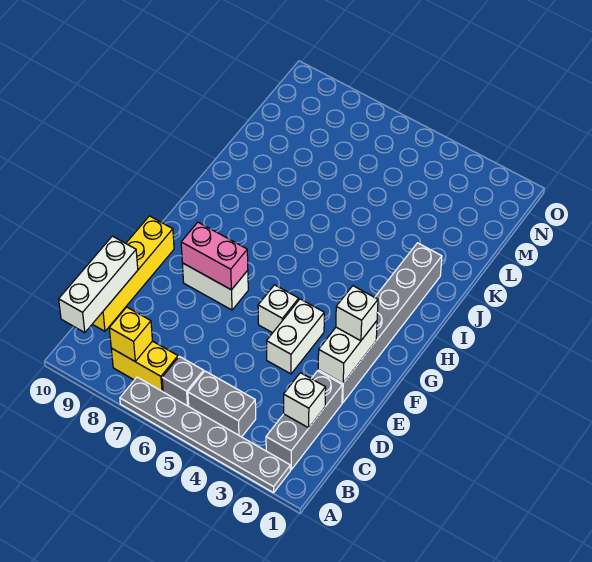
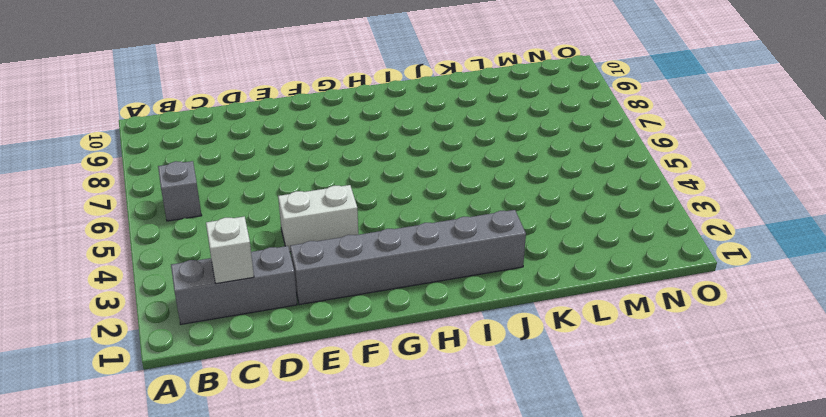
none -> grey 1x6 plate [120,377,290,493]
none -> grey 1x2 brick [188,371,256,437]
none -> yellow 1x2 brick [111,341,178,392]

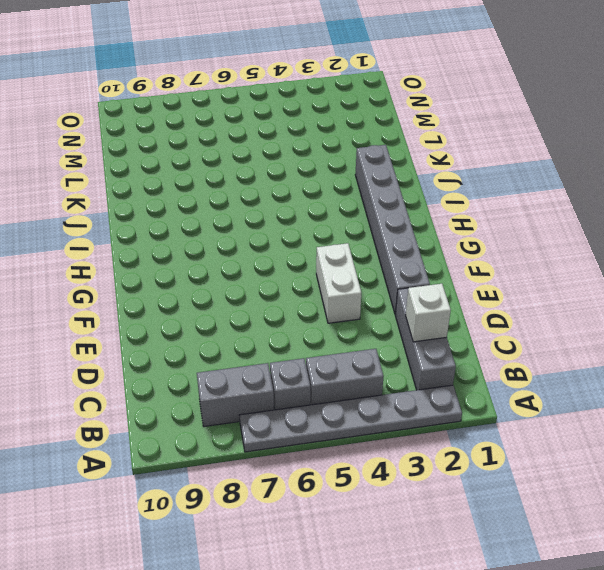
grey 1x2 brick [197,363,274,427] -> yellow 1x2 brick [111,341,178,392]
none -> yellow 1x4 brick [93,216,174,331]
none -> white 1x1 brick [258,285,299,333]
none -> white 1x2 brick [182,263,248,310]

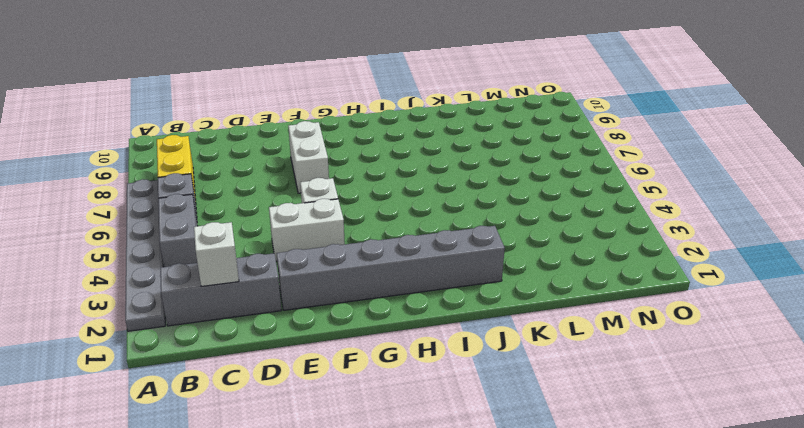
none -> yellow 1x4 brick [93,216,174,331]
none -> yellow 1x1 brick [109,307,152,362]
none -> white 1x3 brick [59,236,138,333]

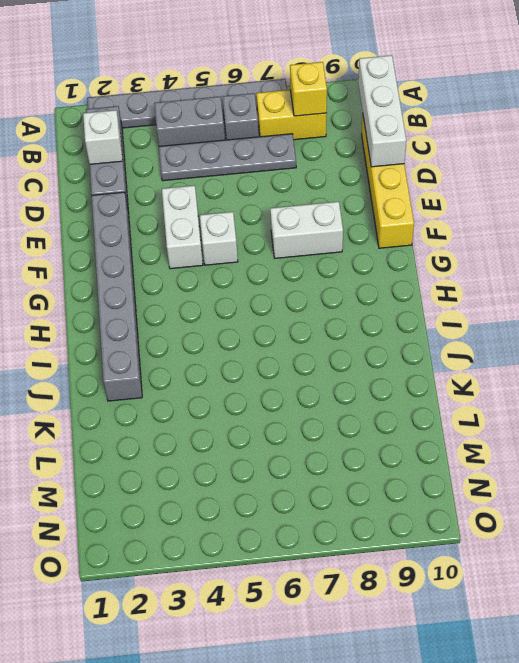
grey 1x4 plate [159,134,296,181] -> none
none -> white 1x2 brick [318,321,377,383]
none -> pink 1x2 brick [181,222,248,290]
none -> white 1x1 brick [336,286,378,341]

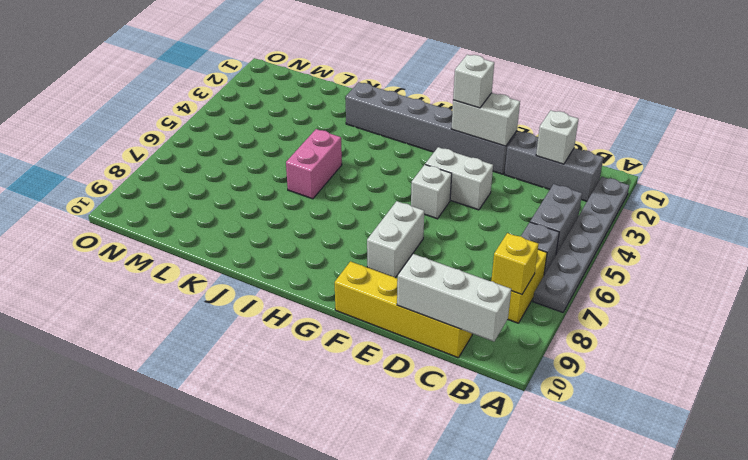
pink 1x2 brick [286,129,342,199] -> pink 1x2 brick moved to [181,222,248,290]

